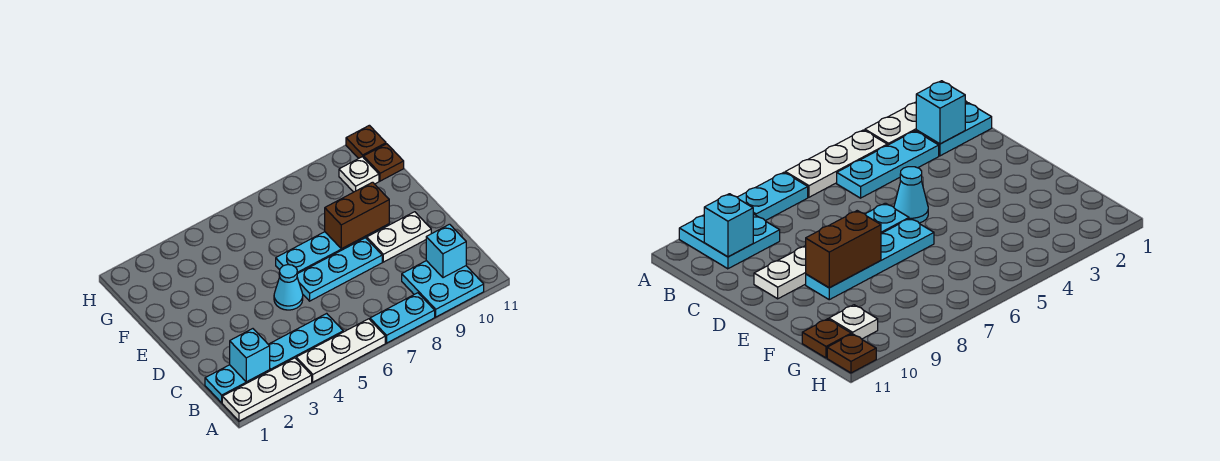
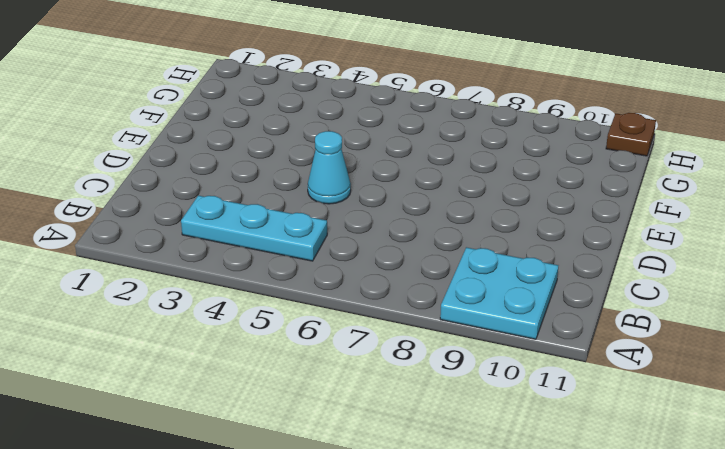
none -> white 1x3 plate [222,358,312,421]
none -> white 1x3 plate [296,319,385,382]
none -> cyan 1x2 plate [370,293,435,343]

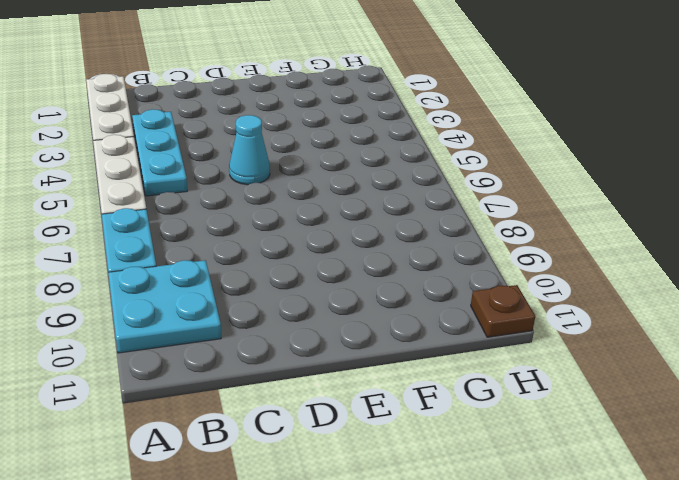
none -> cyan 1x2 plate [205,365,270,403]
none -> cyan 1x3 plate [297,238,382,301]
none -> white 1x2 plate [367,212,431,262]

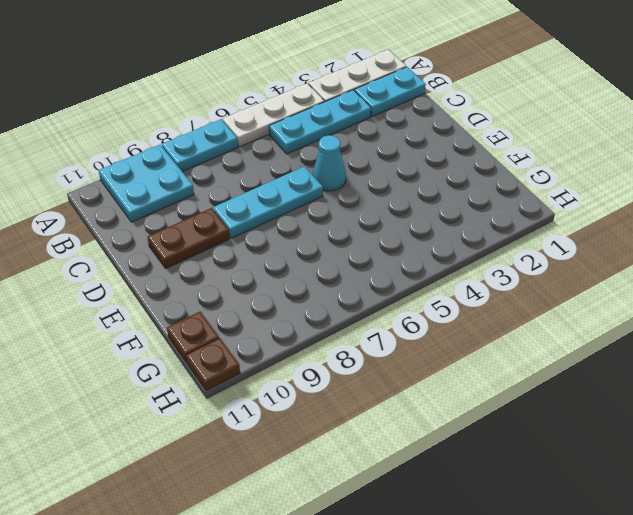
brown 1x2 plate [148,208,230,269] -> white 1x2 plate [367,212,431,262]
none -> cyan 1x4 plate [276,224,389,274]
none -> white 1x1 plate [339,157,379,192]
none -> cyan 1x1 brick [230,329,270,382]

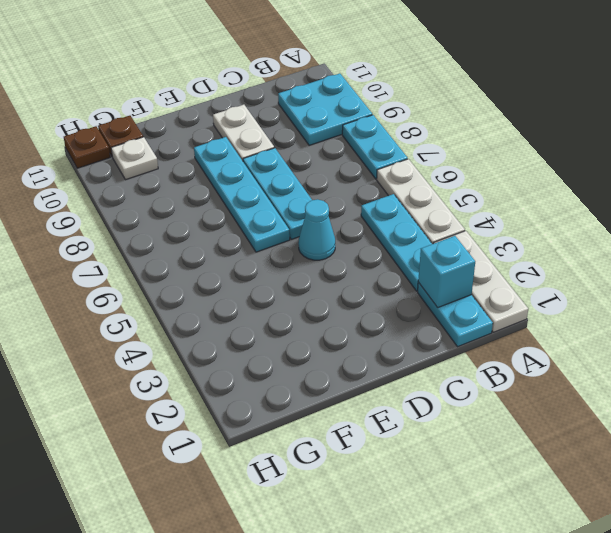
none -> cyan 1x1 brick [426,224,466,278]
none -> brown 1x2 brick [325,182,389,249]

